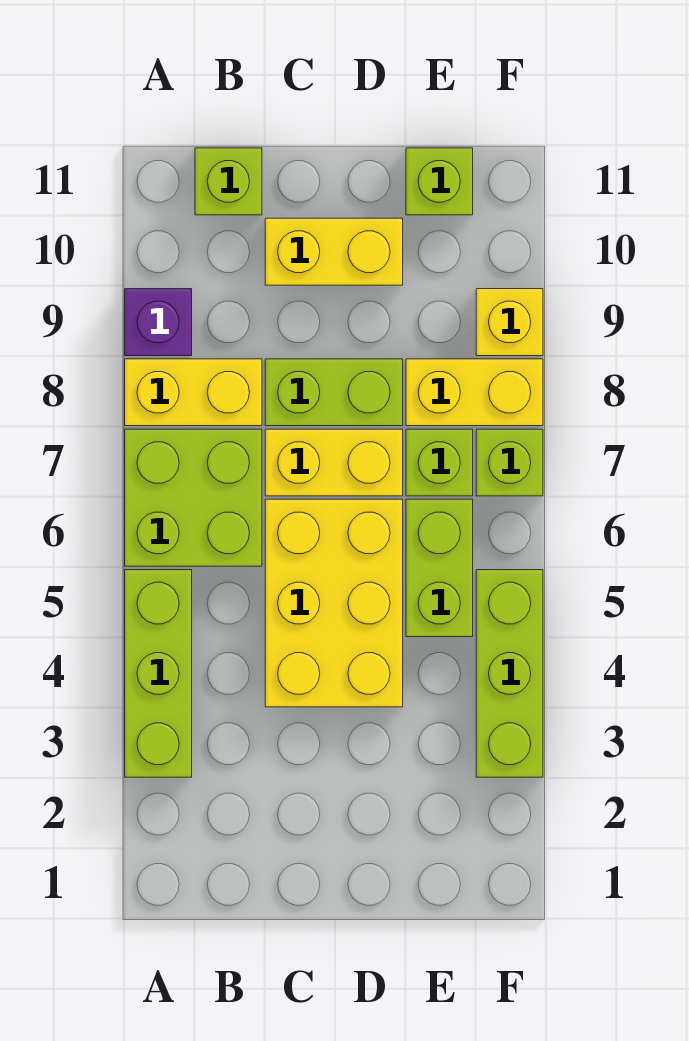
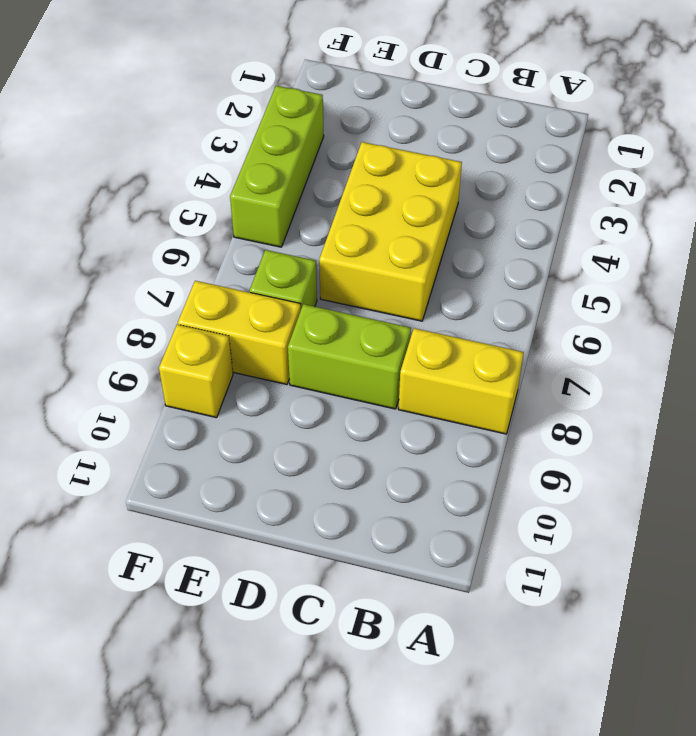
none -> lime 1x3 brick [125,570,192,777]
none -> lime 2x2 brick [125,429,262,566]
none -> purple 1x1 brick [125,289,192,356]

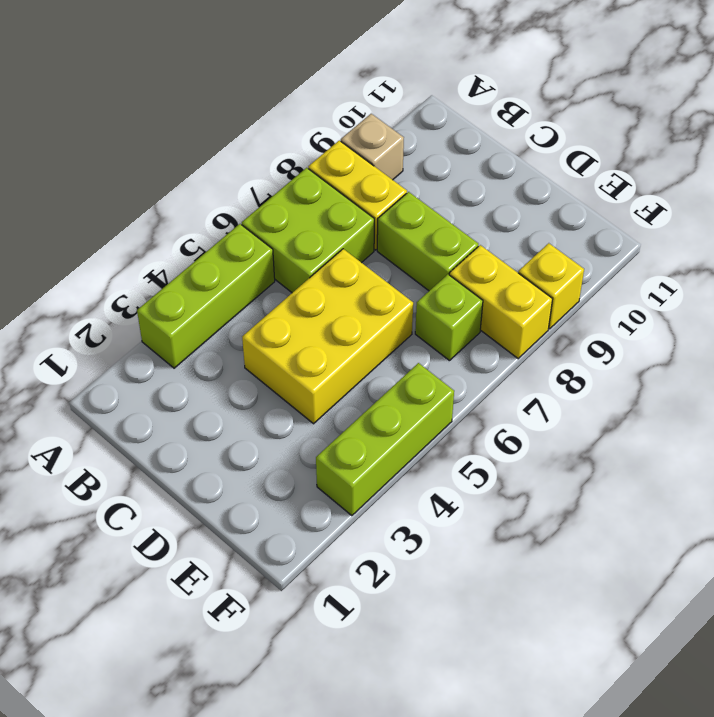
tan 1x1 brick [341,114,404,180] -> purple 1x1 brick [125,289,192,356]
none -> lime 1x1 brick [195,148,262,215]
none -> yellow 1x2 brick [265,429,403,496]
none -> yellow 1x2 brick [265,218,403,285]

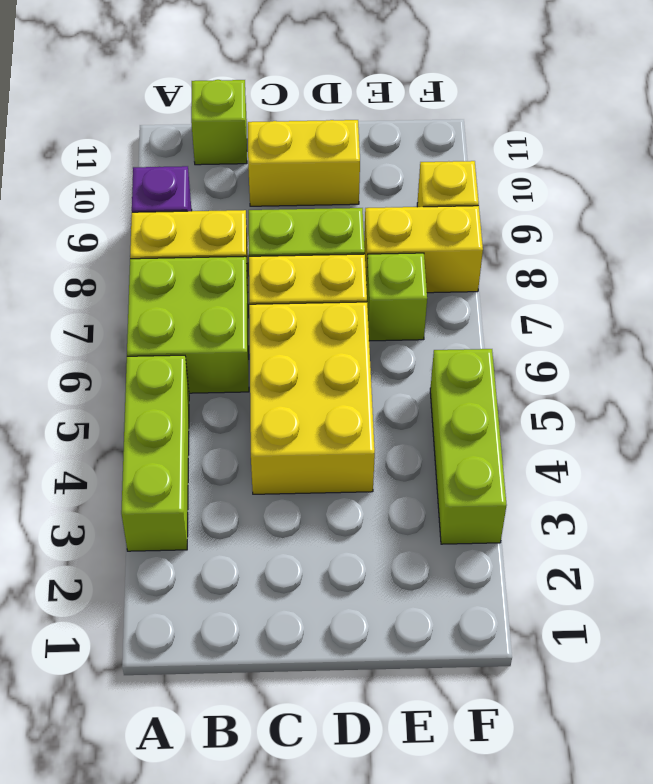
none -> lime 1x2 brick [406,499,473,637]
none -> lime 1x1 brick [406,148,473,215]
none -> lime 1x1 brick [476,429,543,496]

